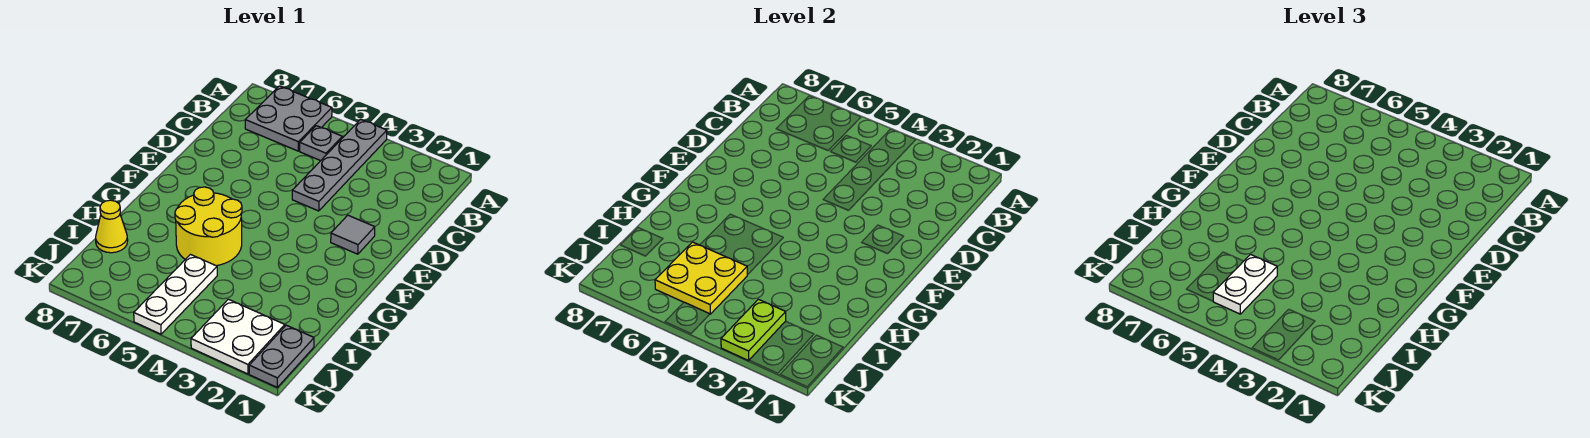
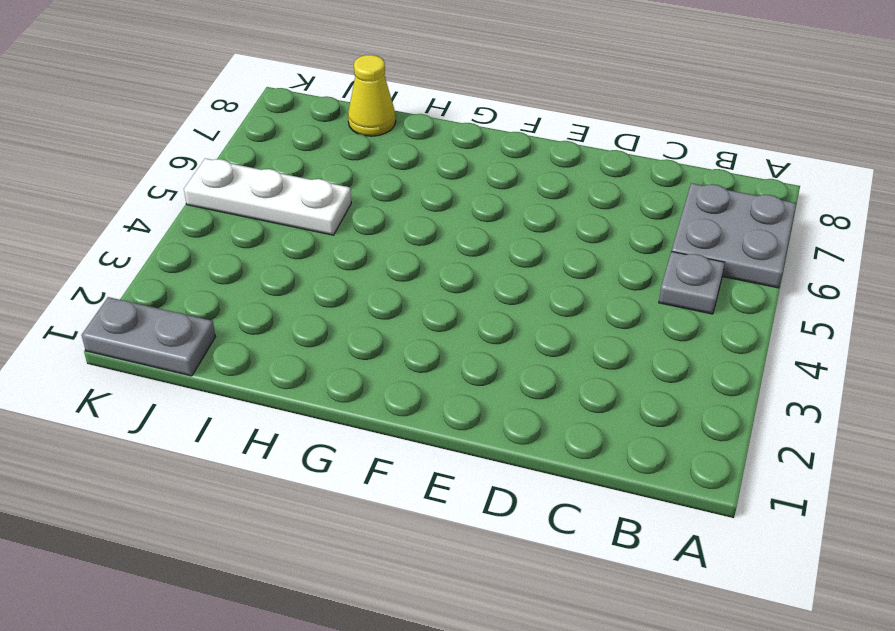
none -> grey 1x4 plate [292,119,387,211]
none -> grey 1x1 tile [331,215,375,254]
none -> yellow 2x2 round brick [175,187,242,266]

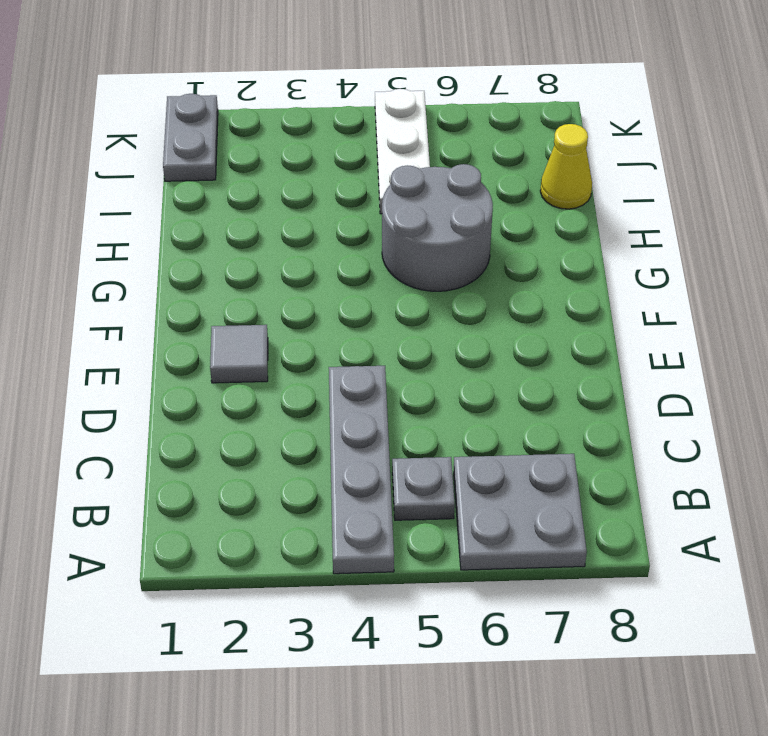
grey 2x2 round brick [382,164,493,291] -> yellow 2x2 round brick [175,187,242,266]
none -> white 2x2 plate [191,299,285,374]
none -> yellow 2x2 plate [655,242,747,314]
none -> lime 1x2 plate [721,299,786,361]

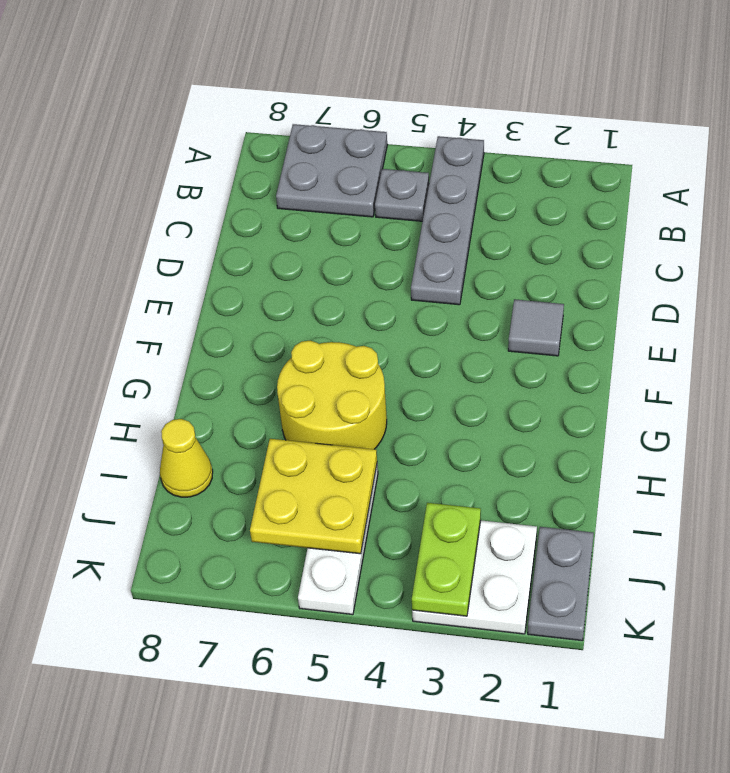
none -> white 1x2 plate [1213,255,1277,314]

